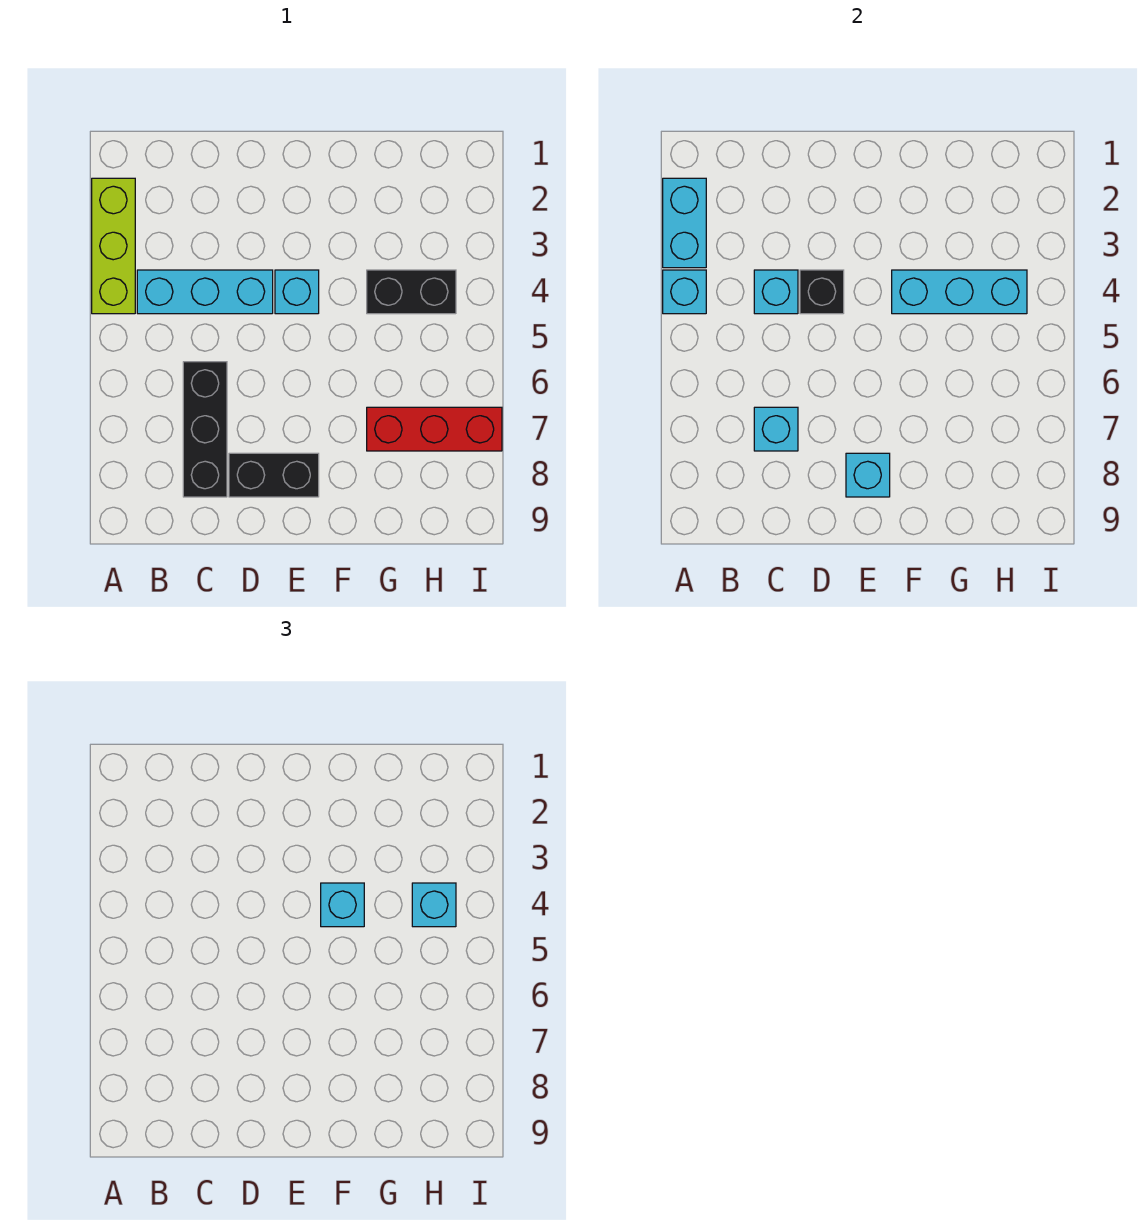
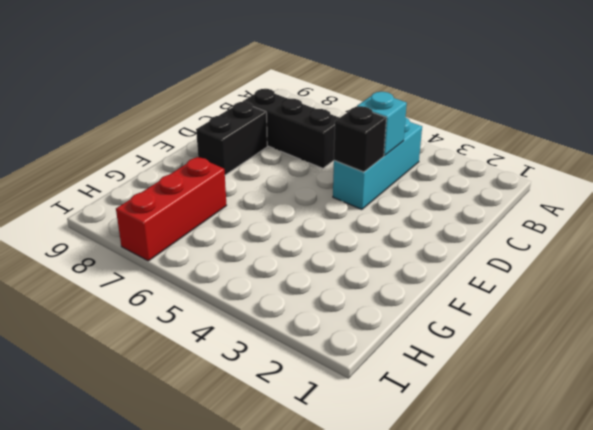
none -> lime 1x3 brick [92,178,135,314]
none -> cyan 1x1 brick [275,270,319,314]
none -> black 1x2 brick [367,270,456,314]

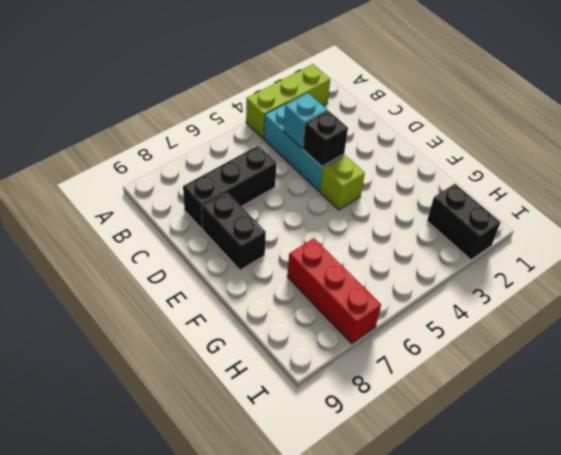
lime 1x1 brick [320,155,365,210] -> cyan 1x1 brick [275,270,319,314]
black 1x2 brick [427,184,501,260] -> black 1x2 brick moved to [367,270,456,314]
none -> cyan 1x2 brick [663,178,706,268]
none -> cyan 1x1 brick [663,270,706,314]
none -> cyan 1x1 brick [754,407,798,451]

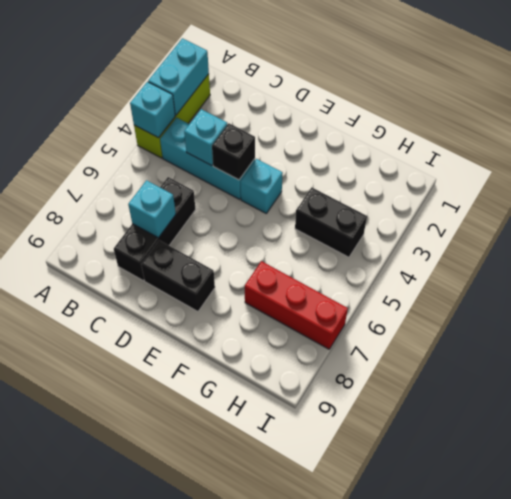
none -> cyan 1x1 brick [846,453,890,497]
none -> cyan 1x3 brick [892,270,1027,314]
none -> cyan 1x1 brick [321,883,364,927]

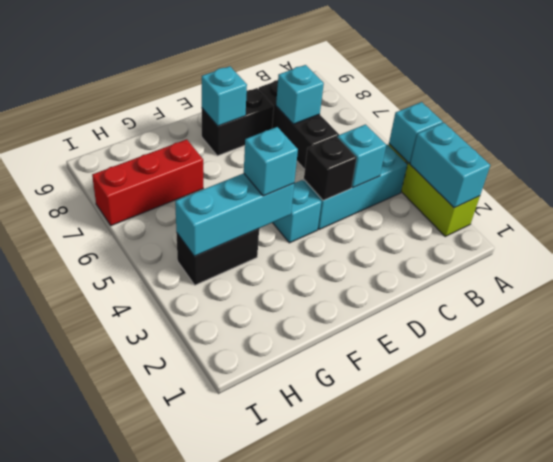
none -> cyan 1x1 brick [412,883,456,927]

